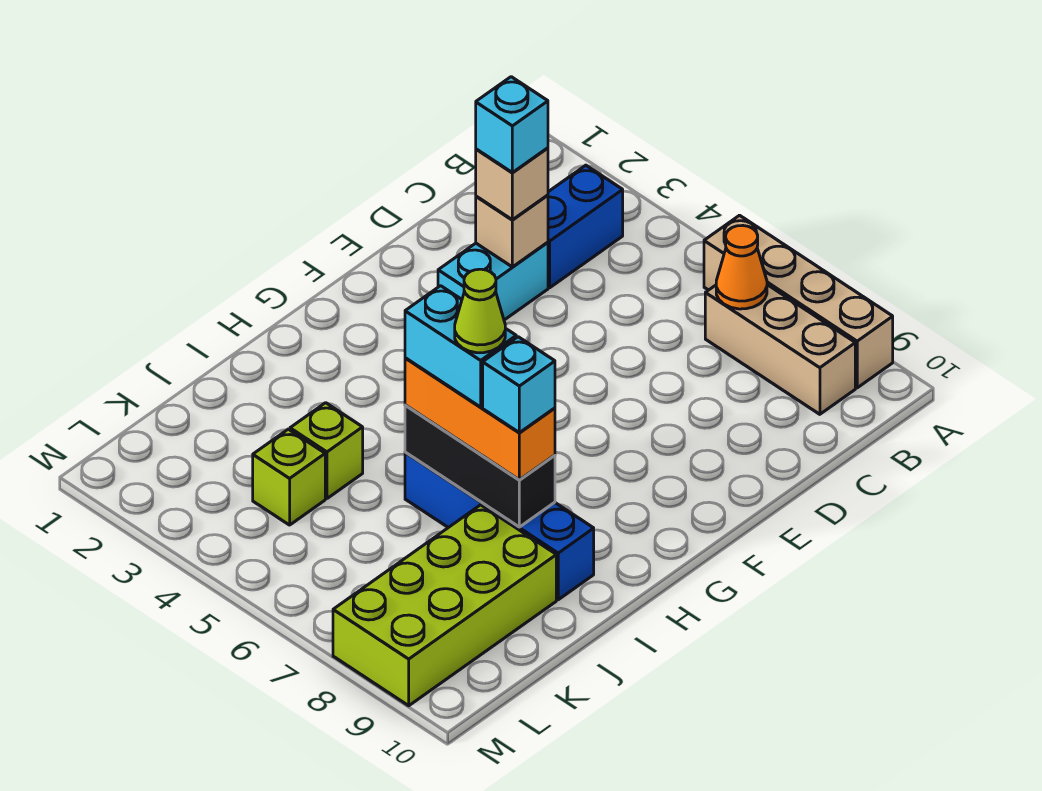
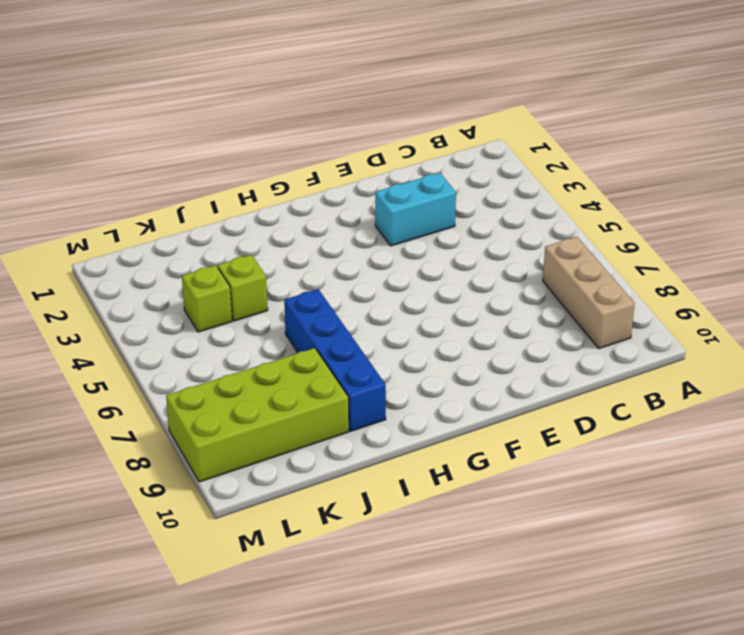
none -> tan 1x4 brick [704,215,893,388]
none -> blue 1x2 brick [548,165,623,288]
none -> orange 1x1 cone [716,225,767,309]

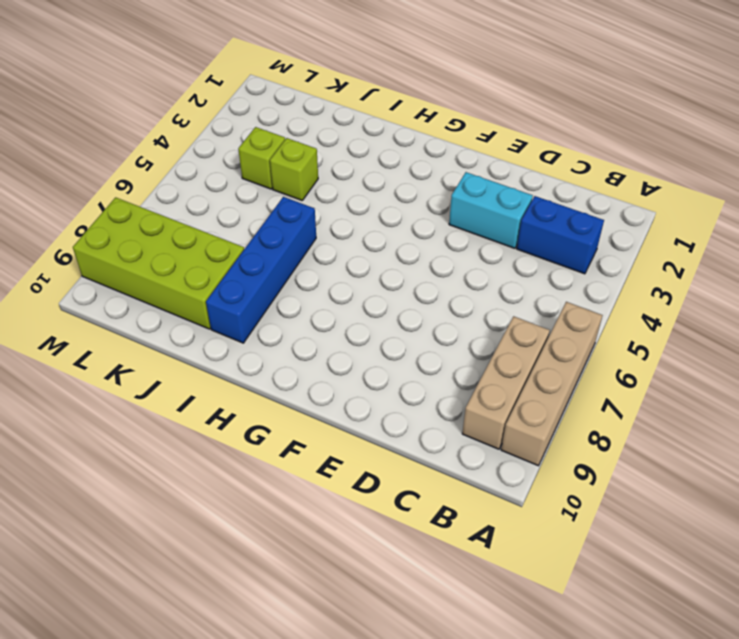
none -> orange 1x1 cone [716,225,767,309]
none -> tan 1x1 brick [476,195,548,267]
none -> black 1x3 brick [405,405,555,527]

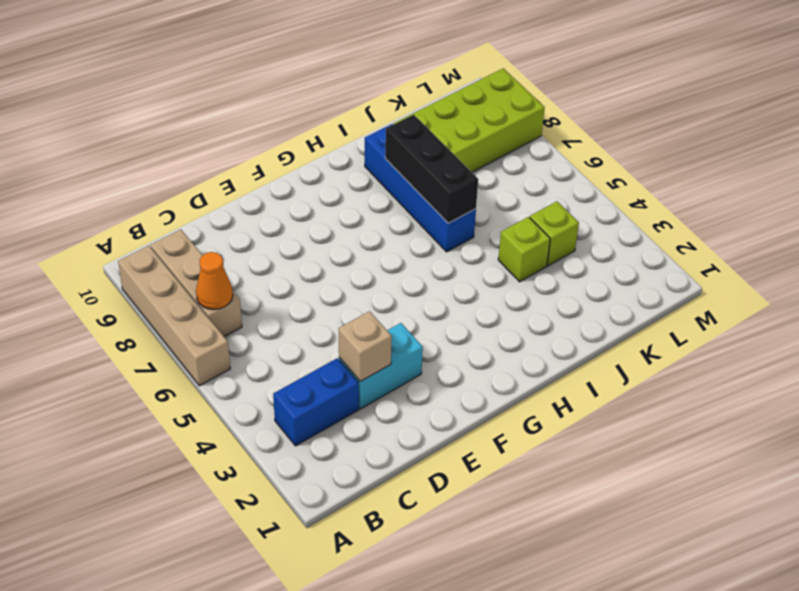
none -> tan 1x1 brick [476,148,548,220]
none -> orange 1x3 brick [405,358,555,480]
none -> cyan 1x1 brick [476,77,548,172]

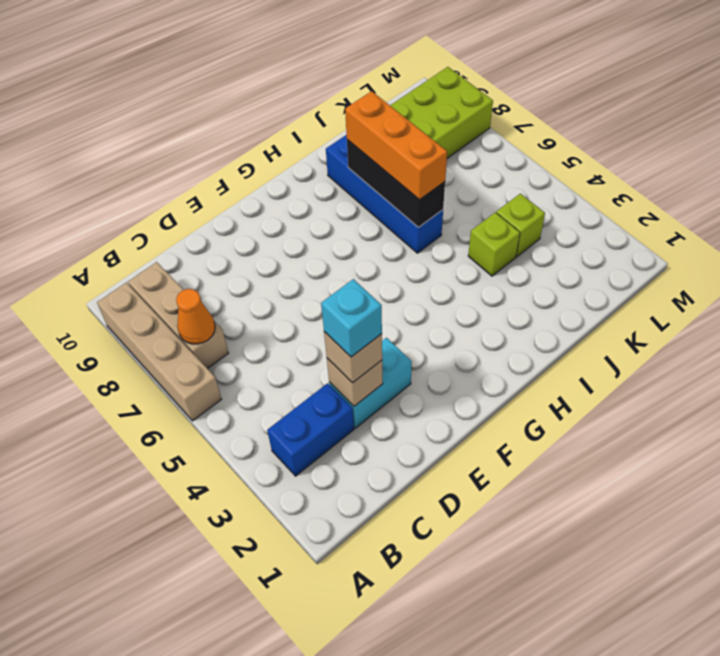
none -> cyan 1x2 brick [405,286,516,407]
none -> cyan 1x1 brick [483,337,555,433]
none -> lime 1x1 cone [455,269,505,353]

